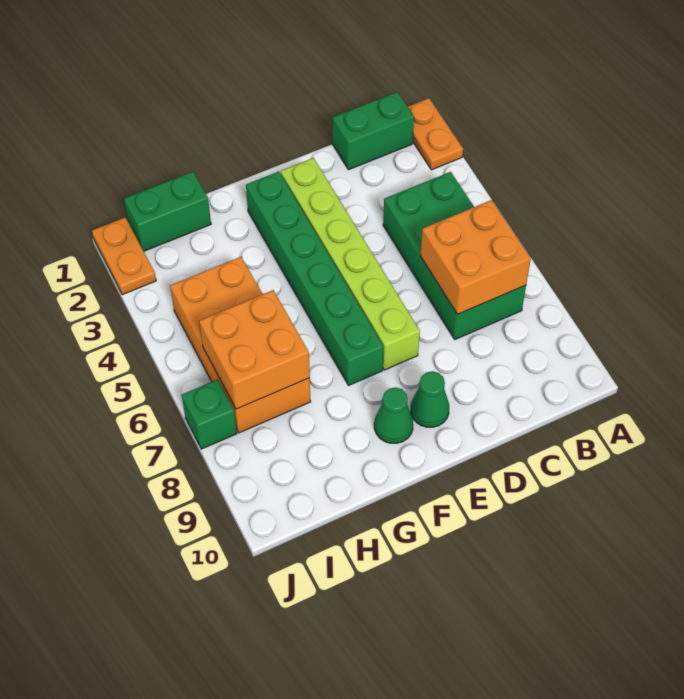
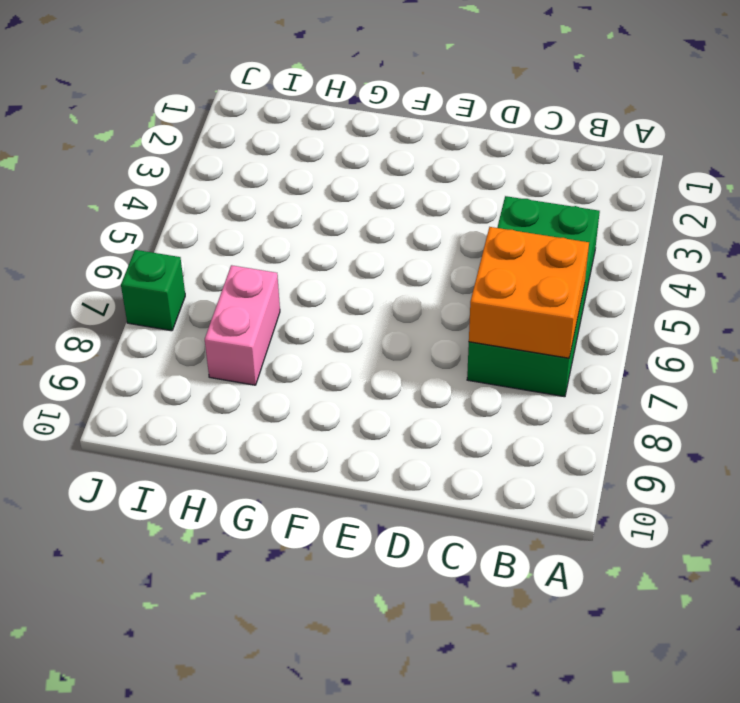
pink 1x2 brick [205,265,280,385] -> orange 2x4 brick [170,257,311,433]
none -> orange 1x2 plate [408,98,463,170]
none -> green 1x2 brick [333,92,414,170]
none -> lime 1x6 brick [281,158,420,370]

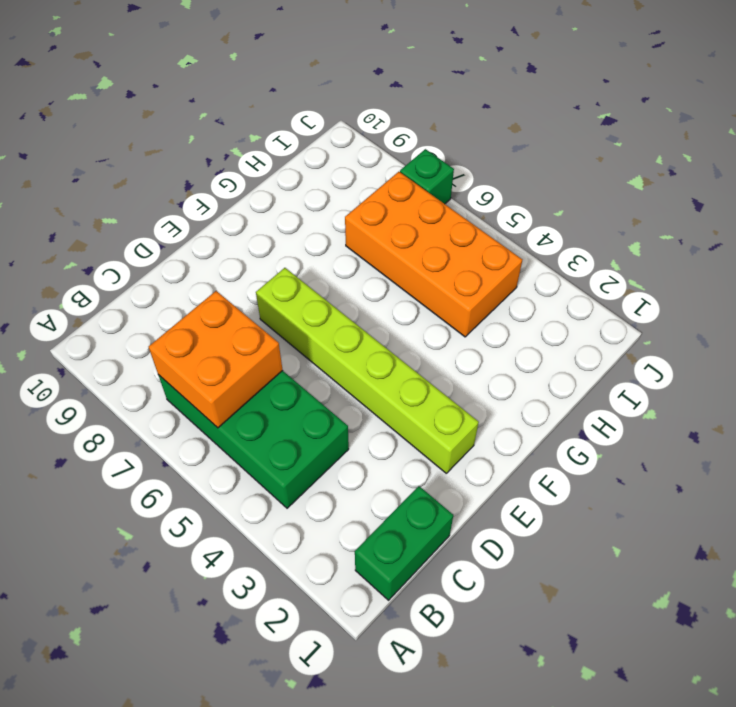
none -> orange 1x2 plate [408,98,463,170]
none -> green 1x1 cone [411,371,449,427]
none -> green 1x6 brick [246,172,384,386]

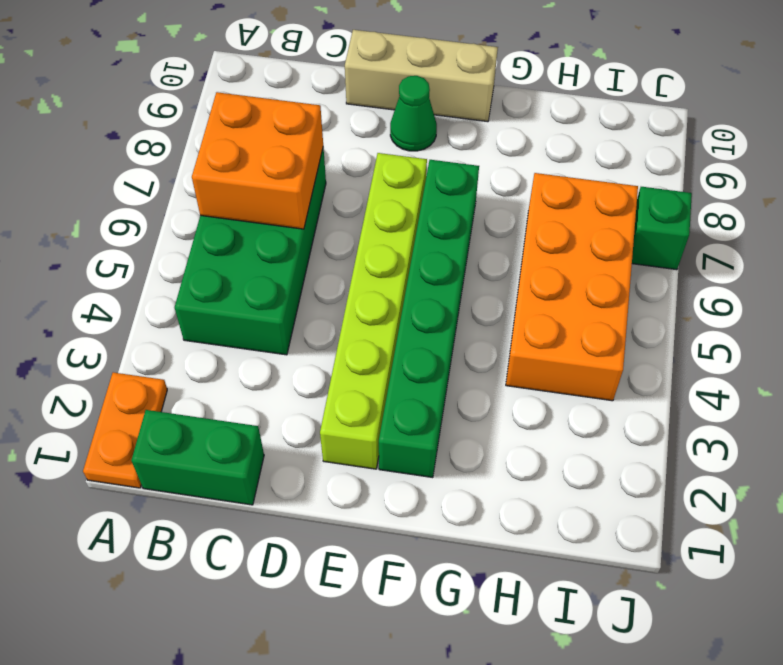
tan 1x3 brick [345,30,498,122] -> none
none -> green 1x1 cone [374,387,413,443]
none -> green 1x2 brick [124,172,211,251]
none -> orange 1x2 plate [92,217,156,295]

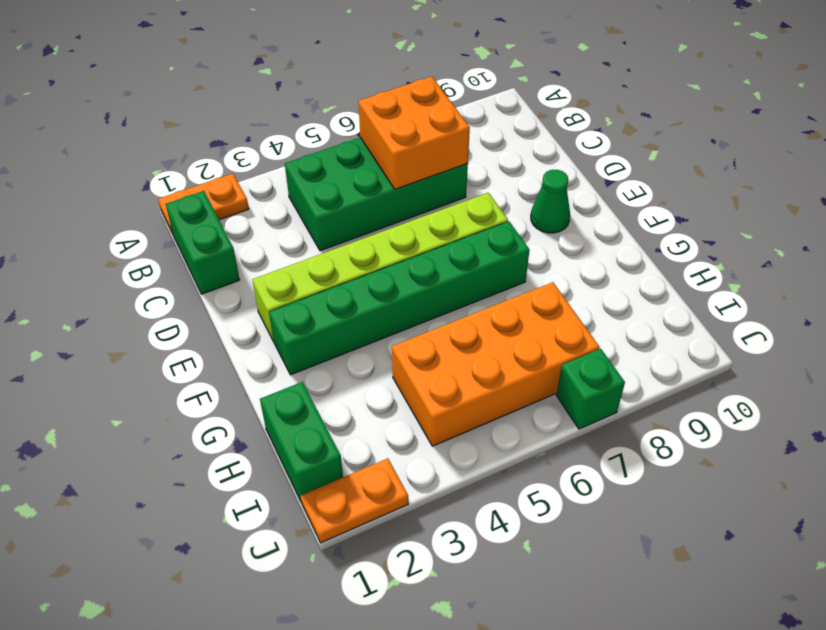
none -> green 1x1 cone [374,387,413,443]
none -> orange 2x2 brick [199,290,310,409]

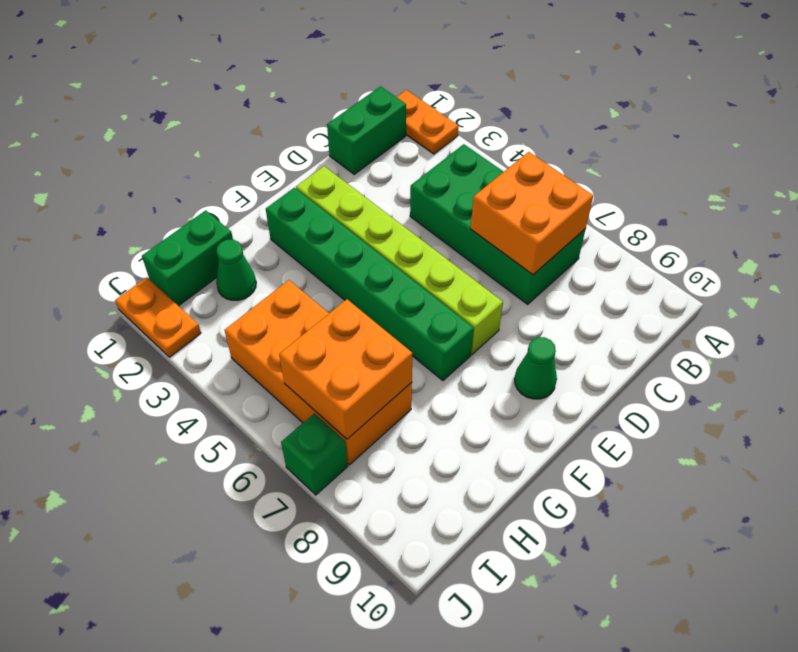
green 1x1 cone [216,240,256,300] -> green 1x1 cone moved to [374,387,413,443]

